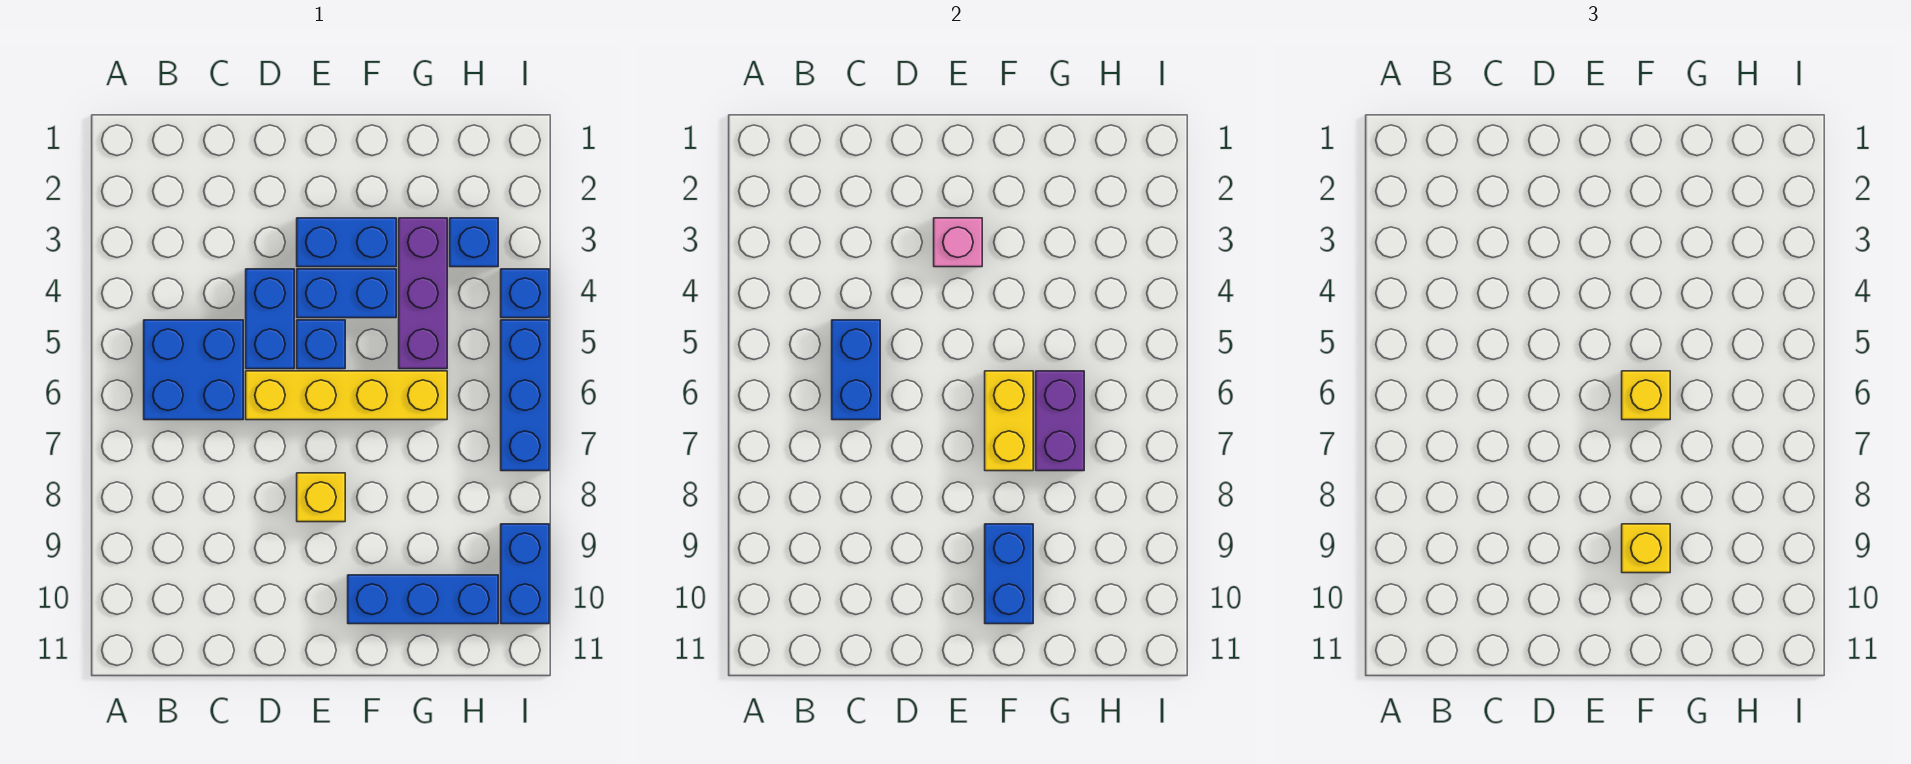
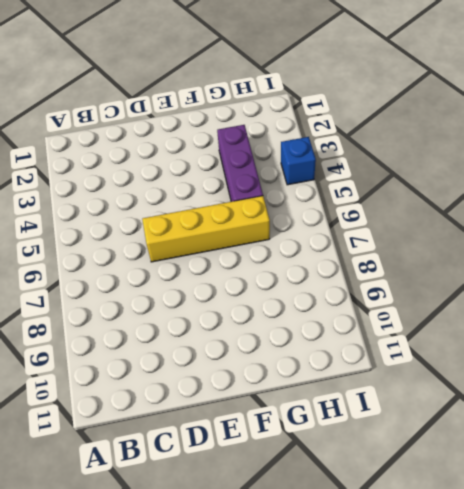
none -> blue 2x2 brick [144,320,243,420]
none -> blue 1x2 brick [246,269,294,369]
none -> blue 1x2 brick [297,218,396,267]

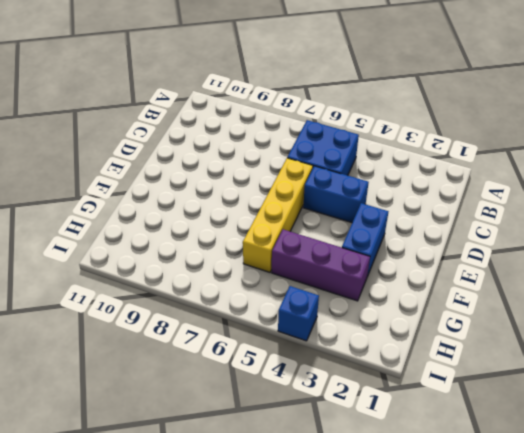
none -> blue 1x2 brick [297,269,396,318]
none -> blue 1x1 brick [297,320,345,369]
none -> yellow 1x1 brick [297,473,345,522]

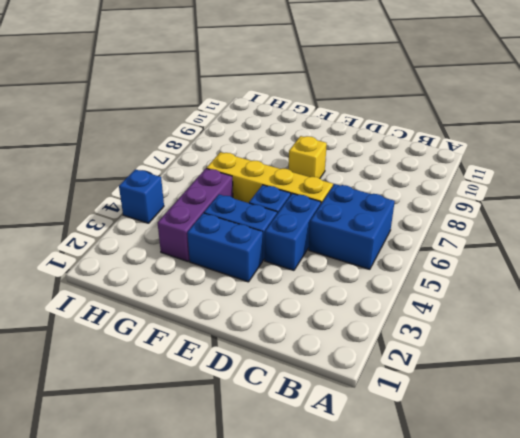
none -> blue 1x3 brick [348,575,498,624]
none -> blue 1x1 brick [450,218,498,267]
none -> blue 1x3 brick [501,320,549,471]

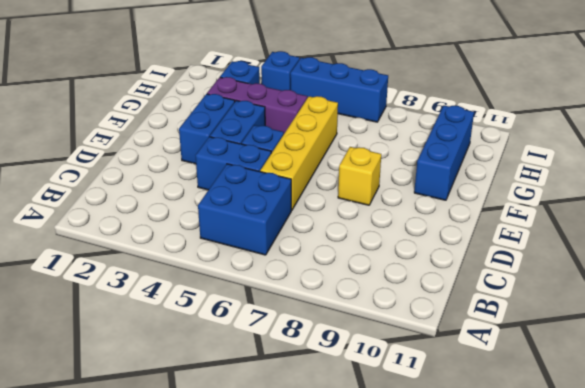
none -> blue 1x2 brick [501,524,549,624]
none -> blue 1x2 brick [832,320,880,420]
none -> pink 1x1 brick [934,218,982,267]

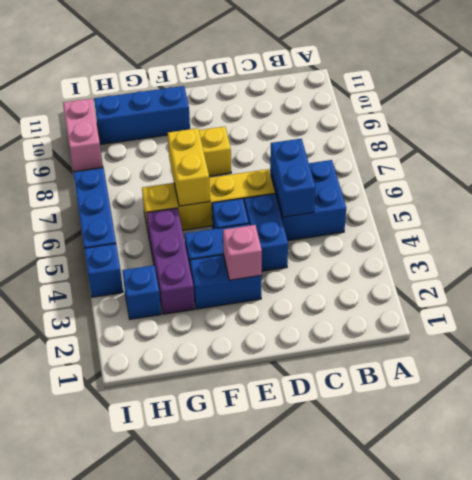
pink 1x2 brick [63,99,103,172] -> blue 1x2 brick [501,524,549,624]
none -> blue 1x2 brick [985,524,1033,624]
none -> purple 1x2 brick [1036,371,1084,471]
none -> yellow 1x1 brick [1622,371,1670,420]

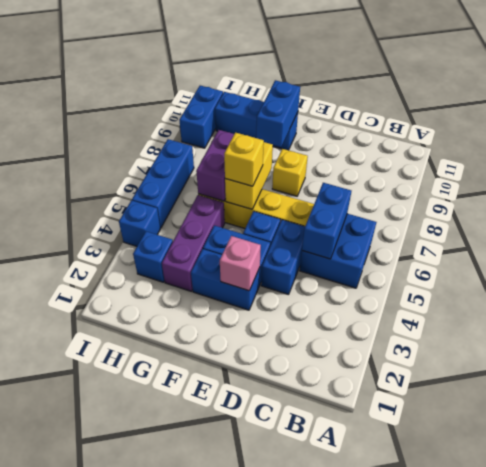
none -> yellow 1x1 brick [1622,524,1670,573]

